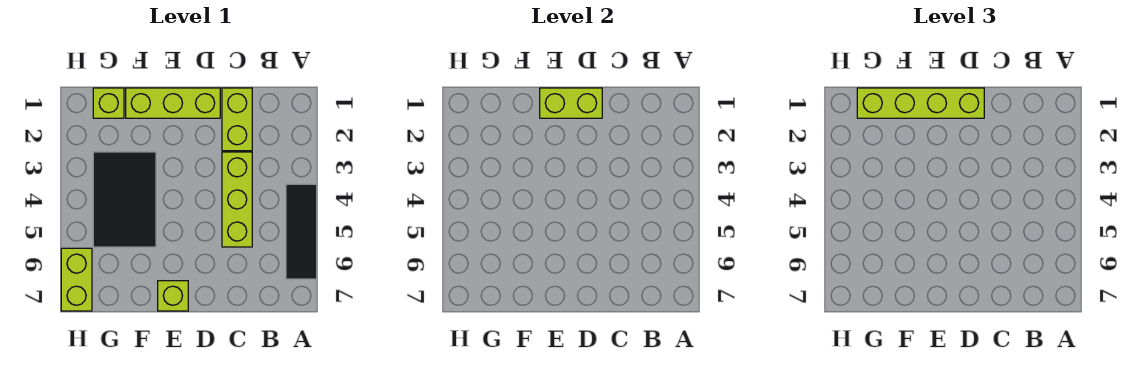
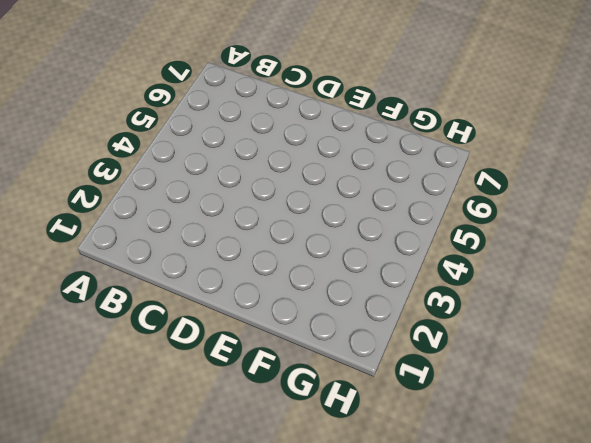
none -> black 1x3 tile [286,184,317,279]
none -> lime 1x2 brick [222,88,252,151]

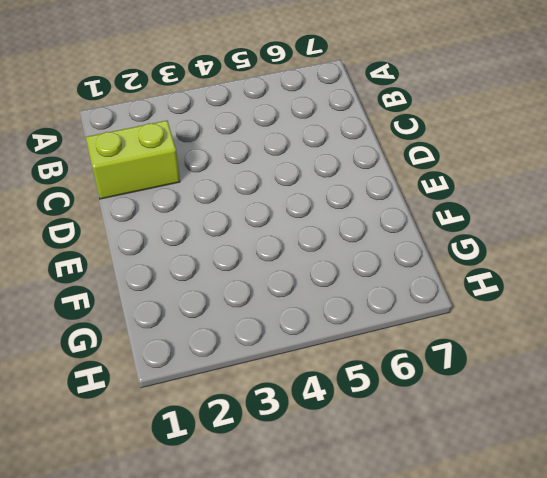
none -> black 1x3 tile [286,184,317,279]
none -> lime 1x3 brick [222,152,252,247]

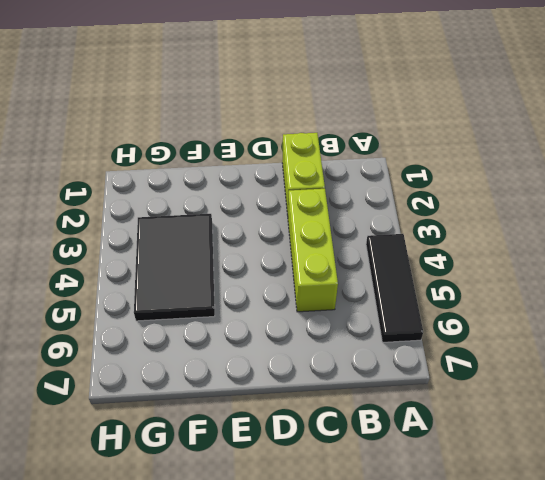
none -> lime 1x3 brick [126,88,220,118]
none -> lime 1x1 brick [158,281,188,311]

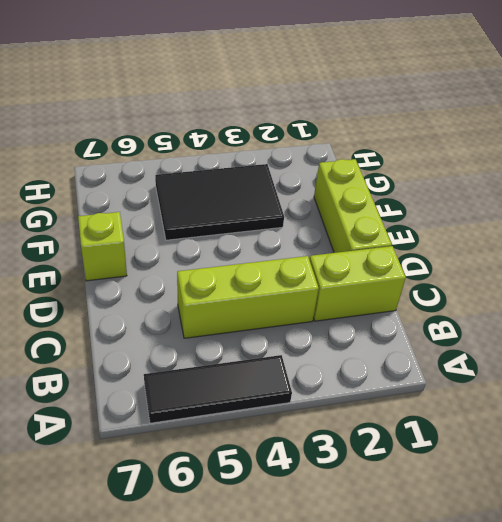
none -> lime 1x1 brick [93,88,124,118]
none -> lime 1x2 brick [61,248,92,311]

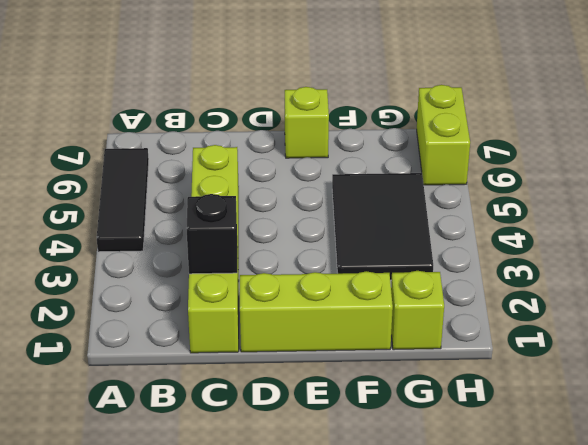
black 1x1 brick [186,194,237,274] -> none
none -> lime 1x2 brick [540,88,602,118]
none -> lime 1x4 brick [857,88,984,118]

